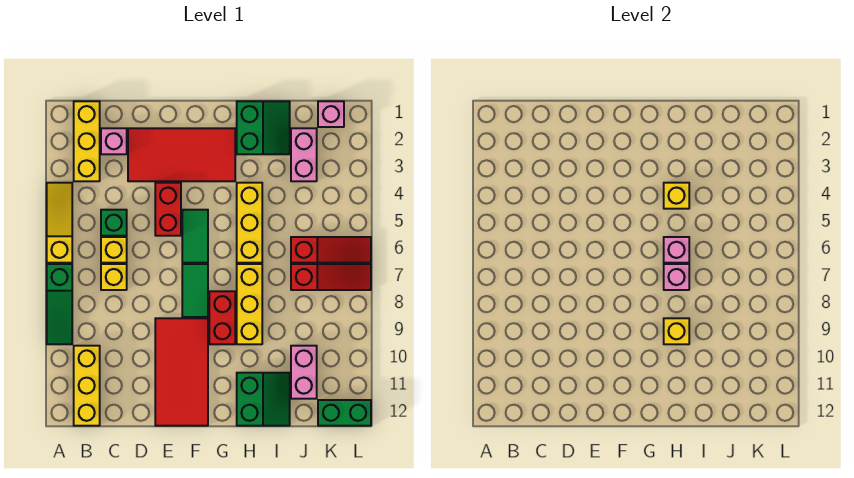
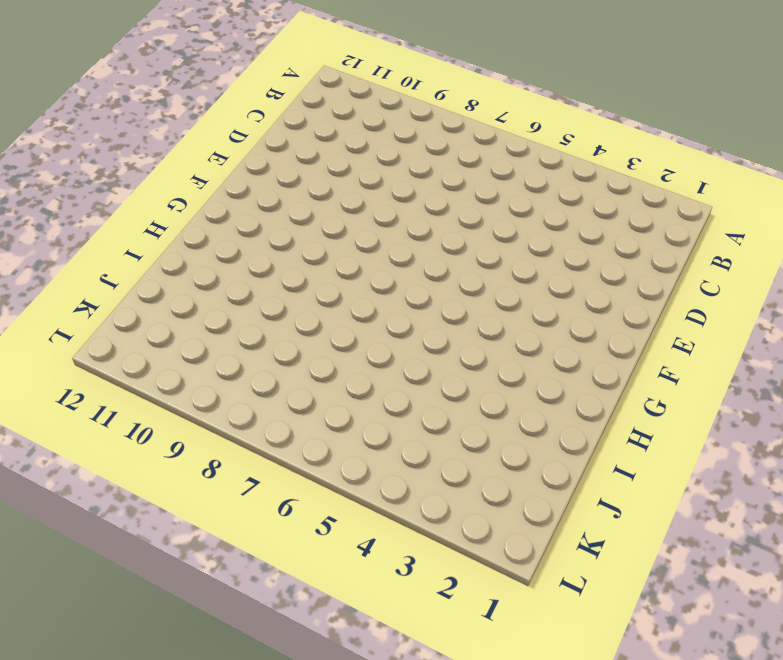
none -> yellow 1x3 slope [47,183,72,263]
none -> green 1x3 slope [47,264,72,344]
none -> yellow 1x3 brick [74,101,100,181]

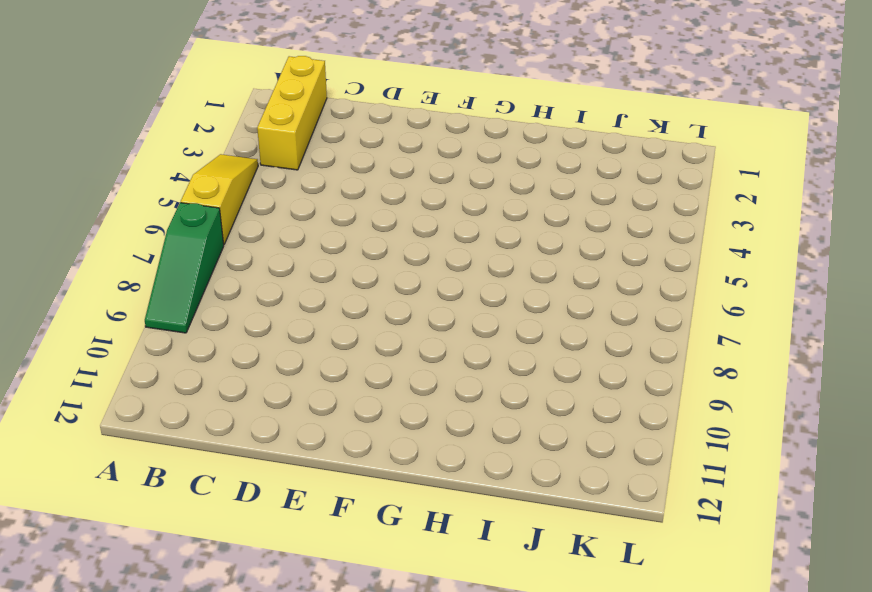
none -> yellow 1x3 brick [74,346,100,426]
none -> pink 1x1 brick [101,128,127,154]
none -> green 1x1 brick [101,210,127,236]

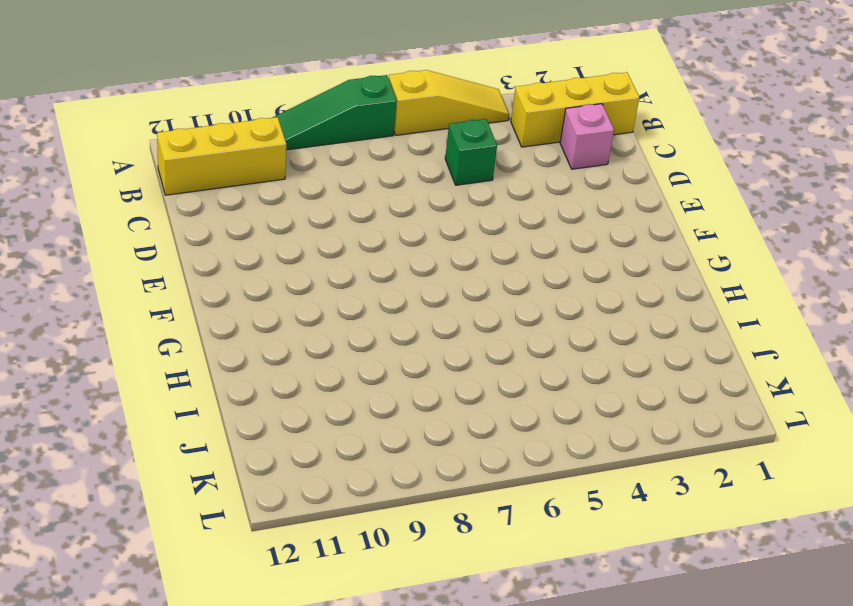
none -> yellow 1x1 brick [101,237,127,263]
none -> yellow 1x1 brick [101,264,127,290]
none -> red 2x4 tile [128,128,235,181]

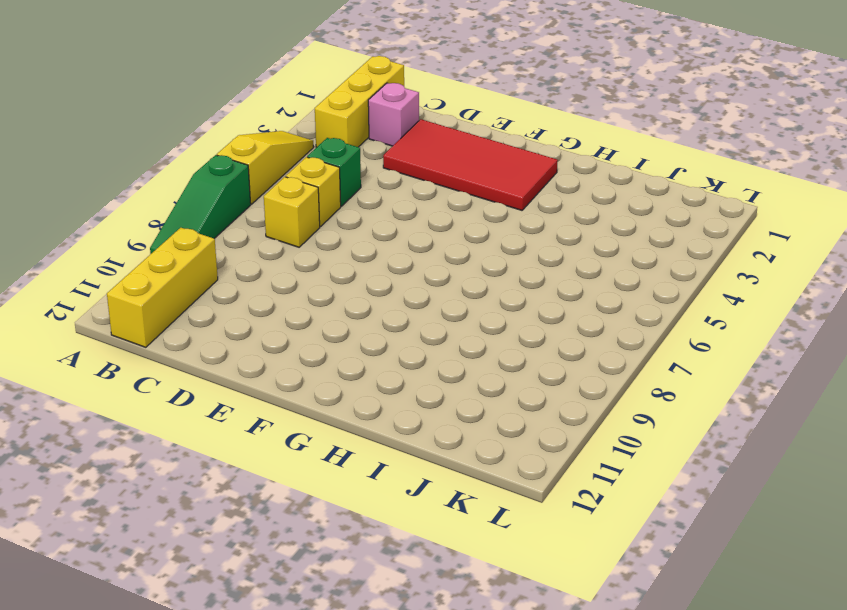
none -> red 1x2 brick [155,183,181,236]
none -> red 2x4 tile [155,318,208,426]
none -> green 1x2 tile [182,210,208,263]

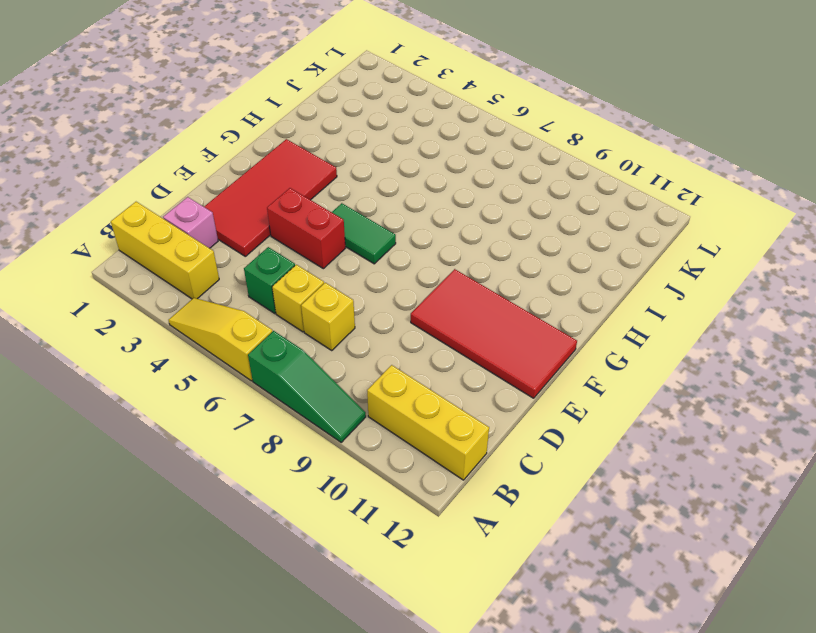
none -> green 1x2 tile [182,264,208,317]
none -> red 1x2 brick [209,291,235,344]
none -> green 2x2 slope [237,101,290,154]

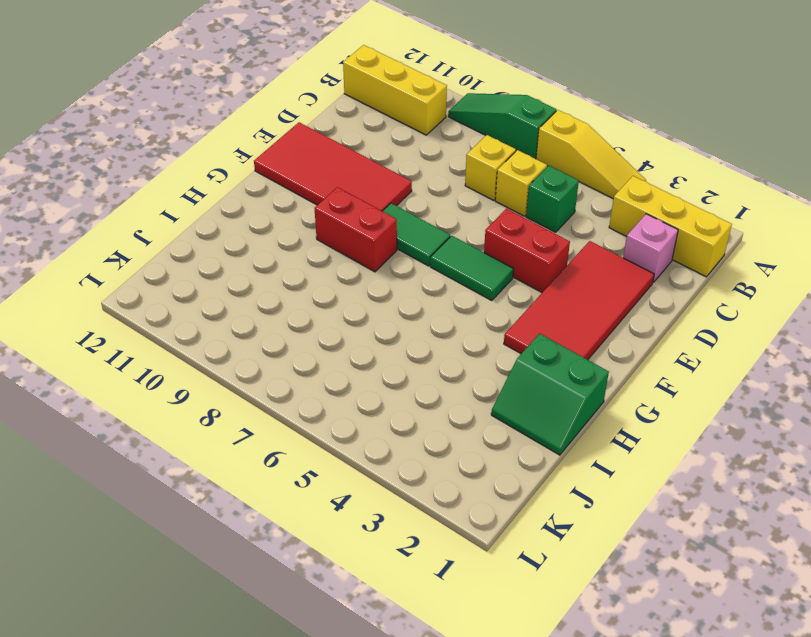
none -> yellow 1x3 brick [237,183,262,263]
none -> yellow 1x3 brick [237,264,262,344]
none -> green 2x2 slope [237,373,290,426]

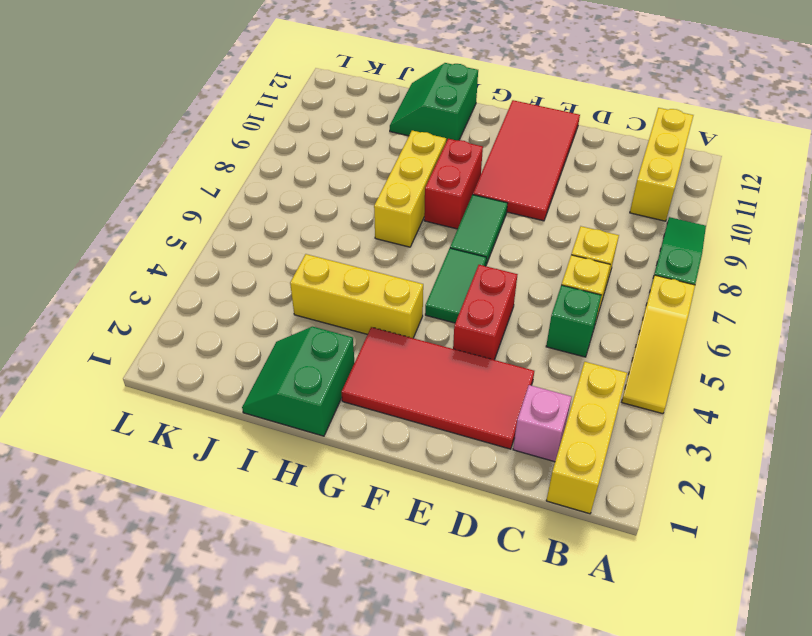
yellow 1x3 brick [290,254,423,338] -> yellow 1x3 brick turned to [237,183,262,263]
none -> pink 1x2 brick [291,128,317,181]
none -> red 1x3 slope [291,237,371,263]
none -> red 1x3 slope [291,264,371,290]

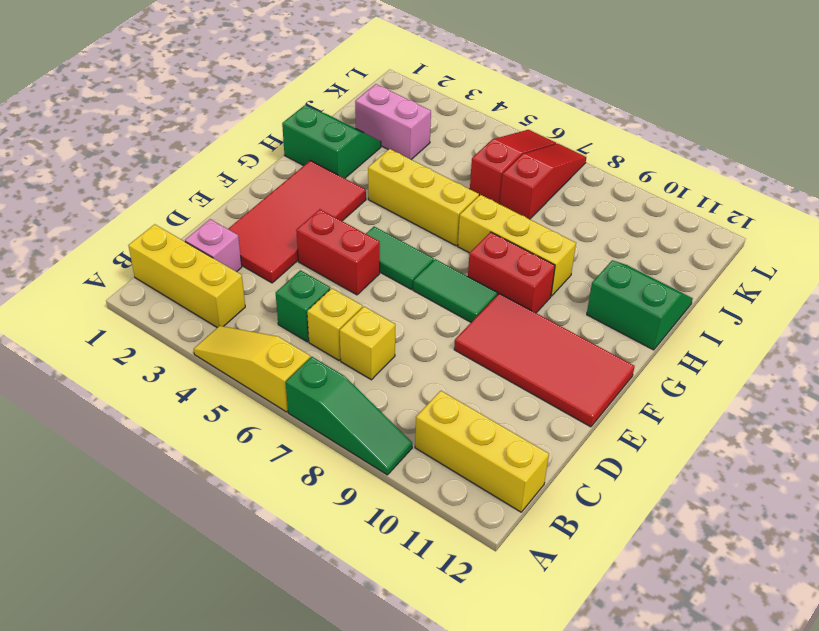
none -> pink 1x2 brick [291,346,317,399]
none -> pink 1x1 brick [318,101,344,127]
none -> green 1x2 brick [318,400,371,426]

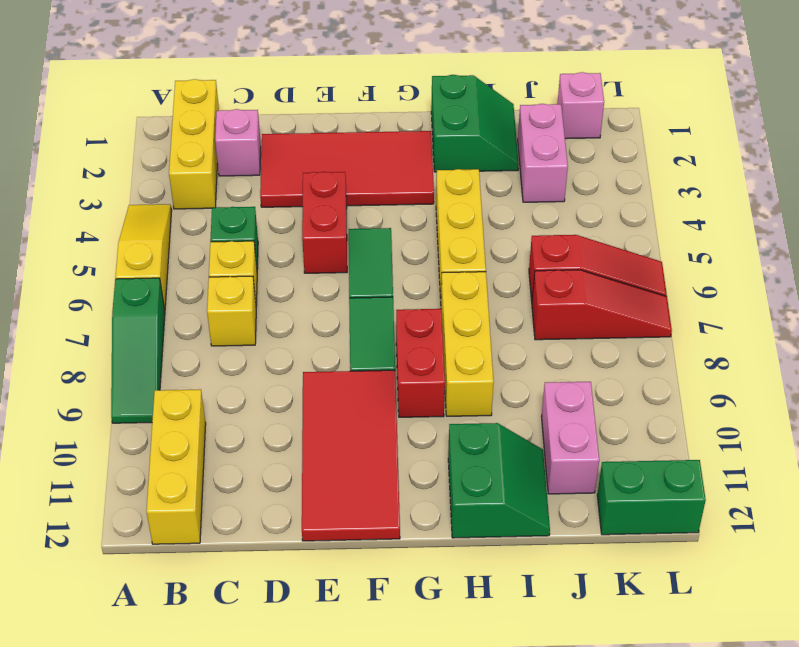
none -> yellow 1x1 brick [664,183,689,209]
none -> pink 1x1 brick [664,237,689,263]
none -> pink 1x1 brick [664,264,689,290]

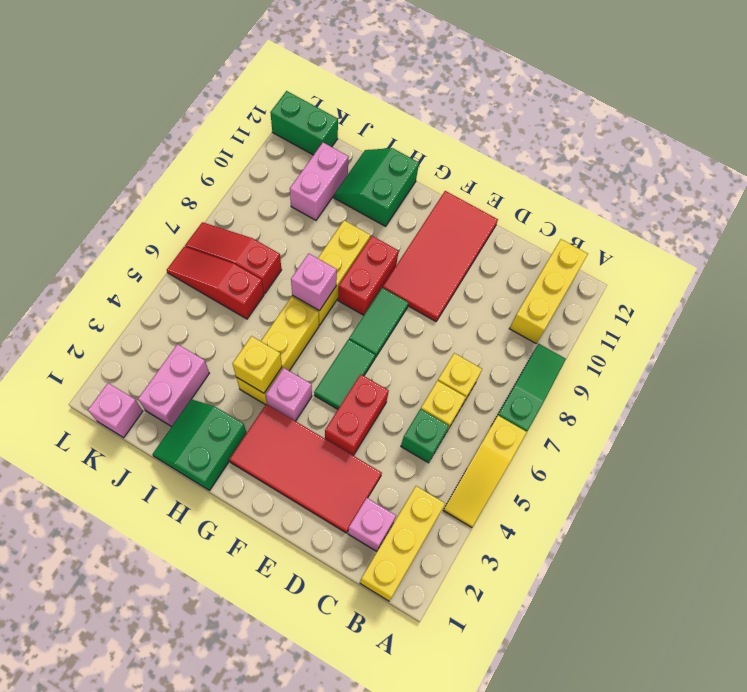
pink 1x1 brick [266,368,312,421] -> pink 1x1 brick moved to [664,237,689,263]
none -> yellow 1x1 brick [664,318,689,344]

